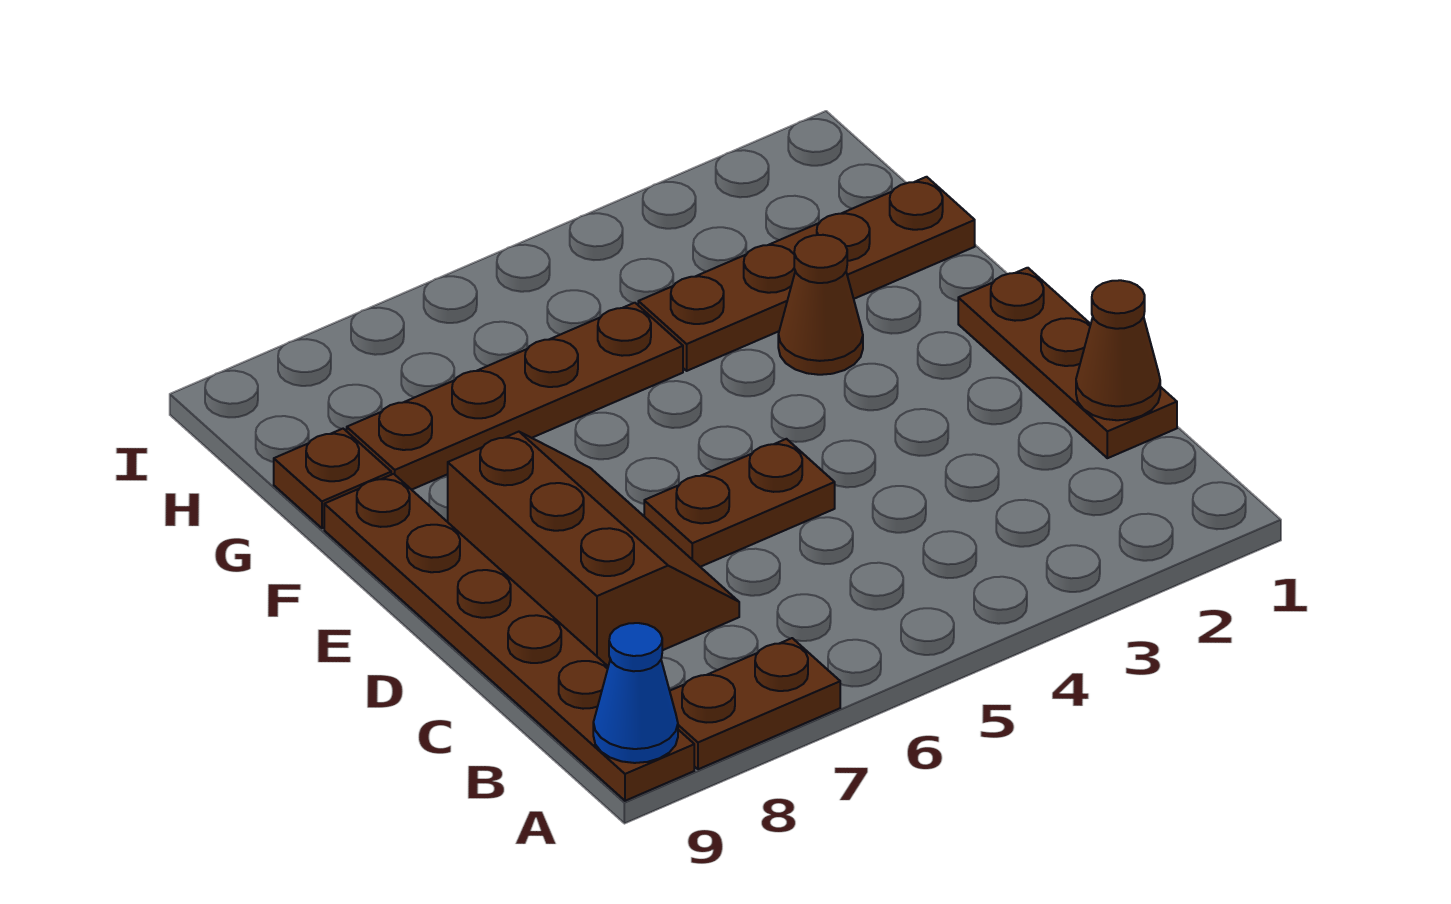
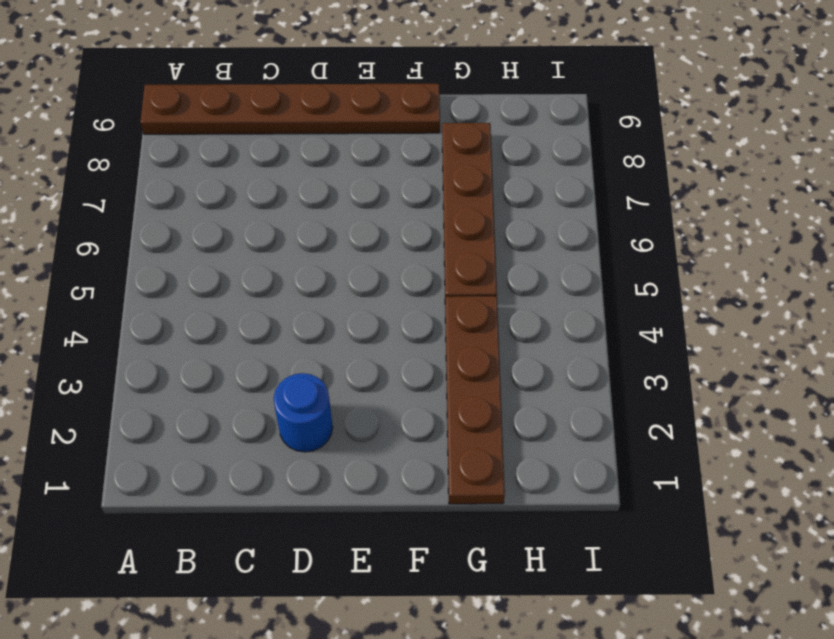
blue 1x1 round brick [274,373,333,452] -> none
none -> brown 1x2 plate [670,638,840,769]
none -> brown 1x3 plate [958,268,1177,458]

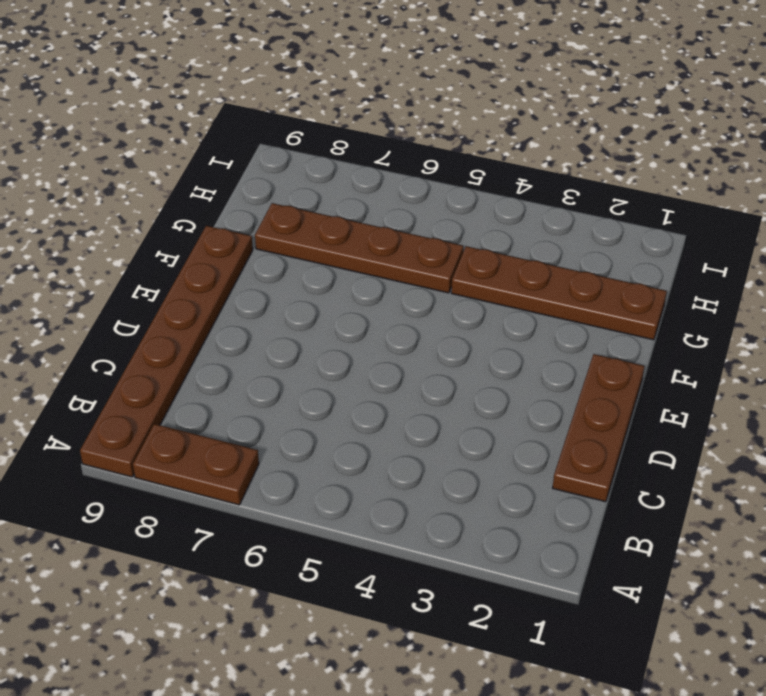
none -> brown 2x3 slope [448,432,739,666]
none -> brown 1x2 plate [644,439,835,567]

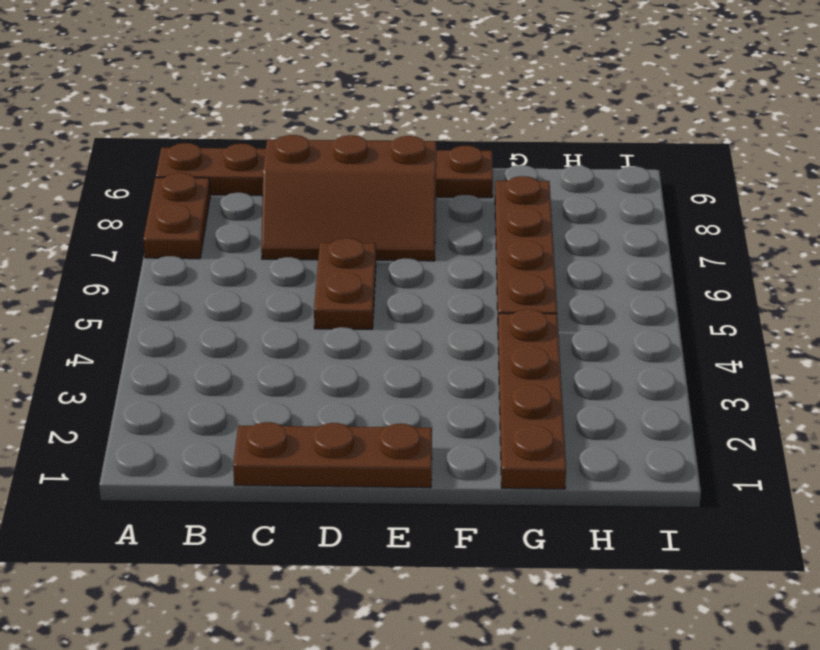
none -> brown 1x1 cone [778,235,863,375]
none -> brown 1x1 plate [274,429,391,528]

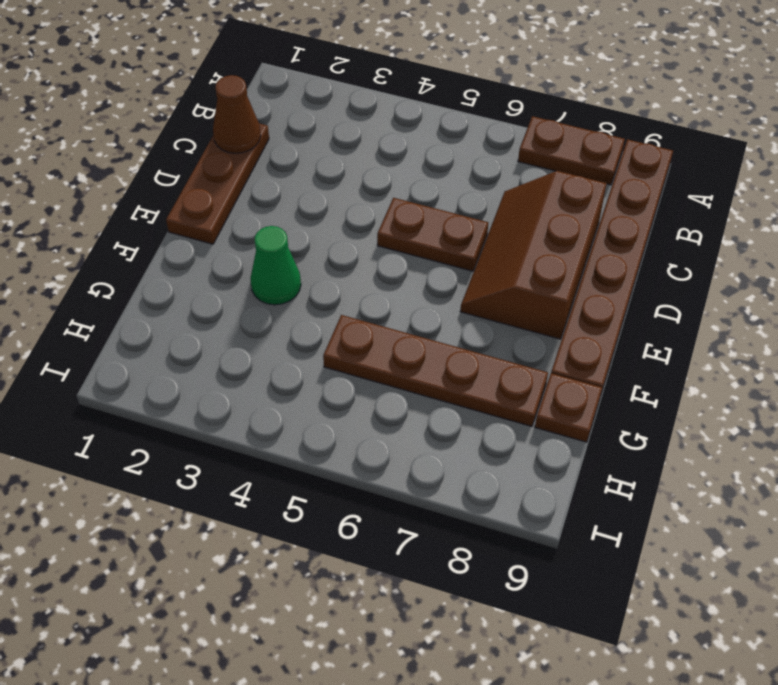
green 1x1 cone [250,226,301,305] -> brown 1x1 cone [778,235,863,375]
none -> brown 1x4 plate [638,177,975,371]
none -> blue 1x1 cone [593,623,678,763]

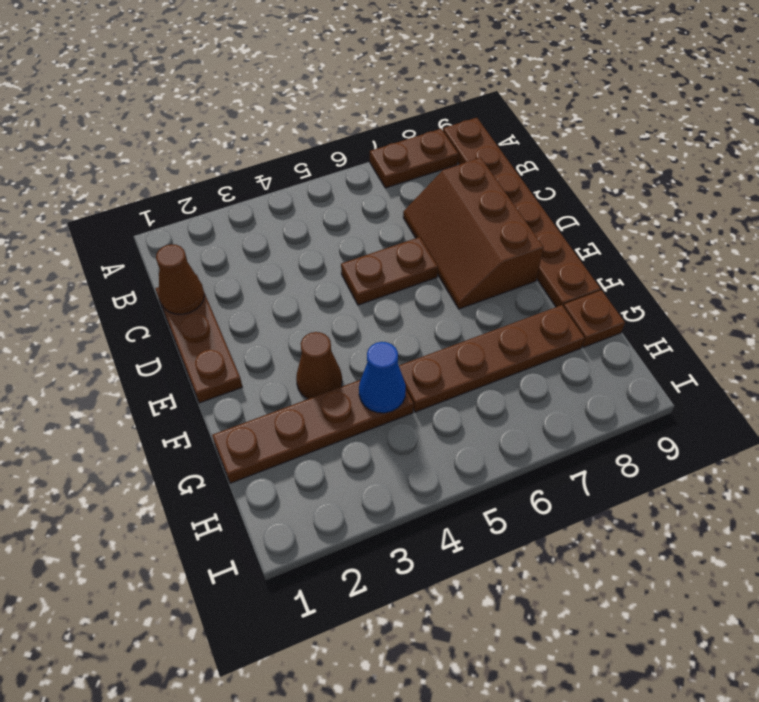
blue 1x1 cone [359,342,406,413] -> blue 1x1 cone moved to [593,623,678,763]

